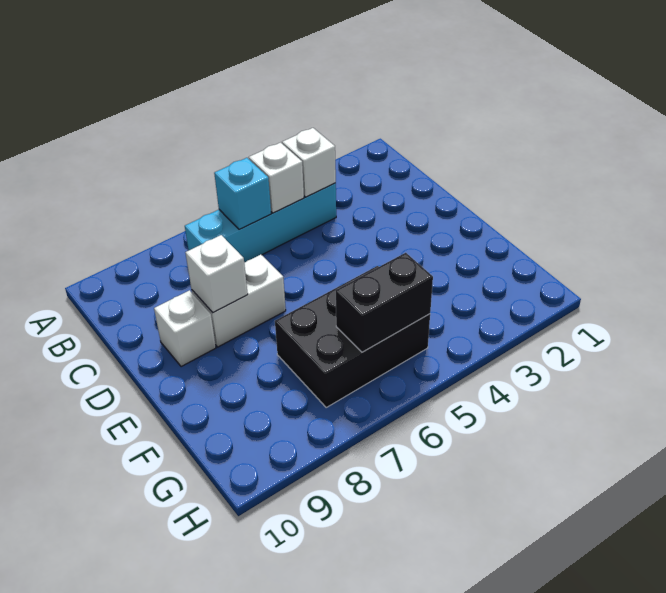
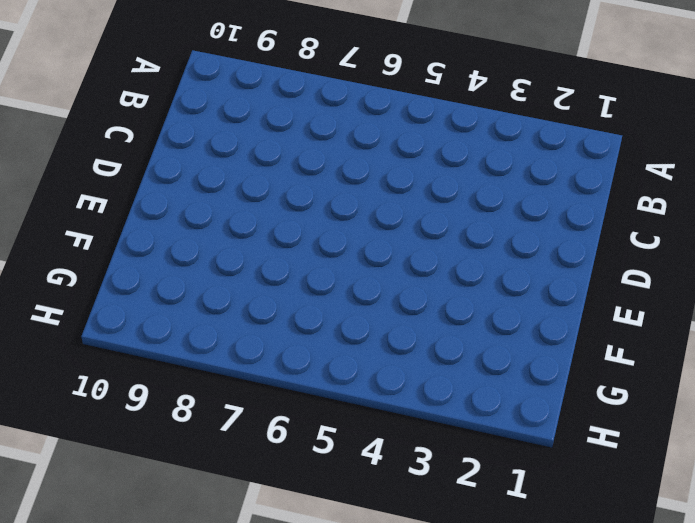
none -> cyan 1x4 brick [185,183,336,263]
none -> white 1x2 brick [192,255,286,347]

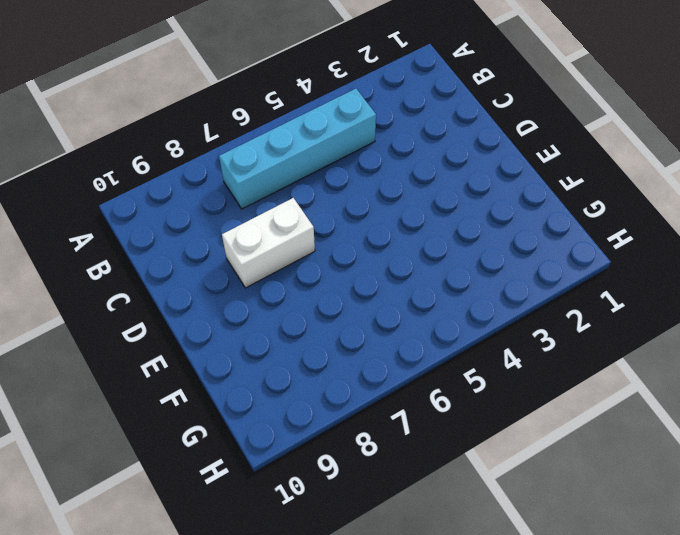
none -> white 1x1 brick [154,290,216,367]
none -> black 2x3 brick [275,266,430,407]

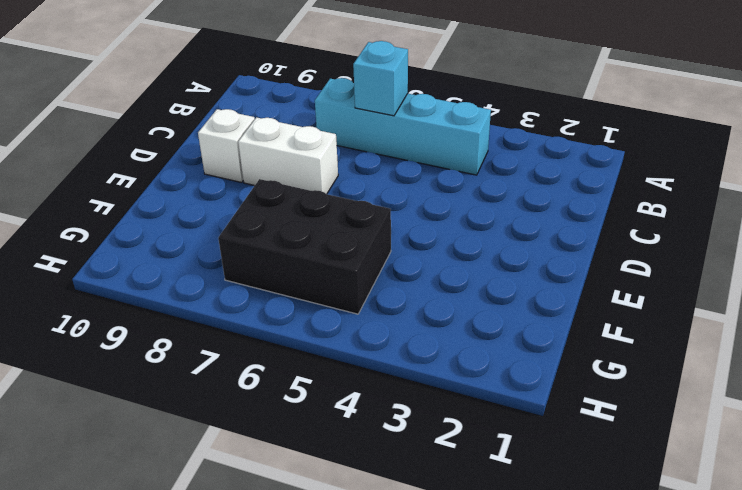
none -> white 1x1 brick [282,128,336,197]
none -> white 1x1 brick [249,143,304,213]

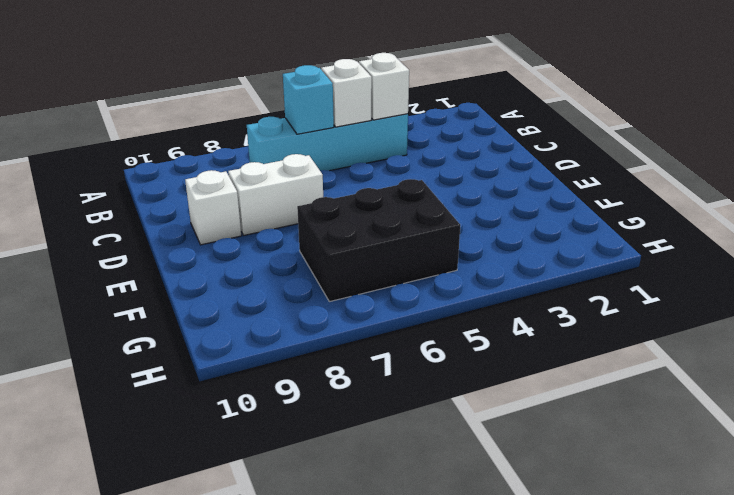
none -> white 1x1 brick [185,235,248,313]
none -> black 1x2 brick [336,253,433,352]

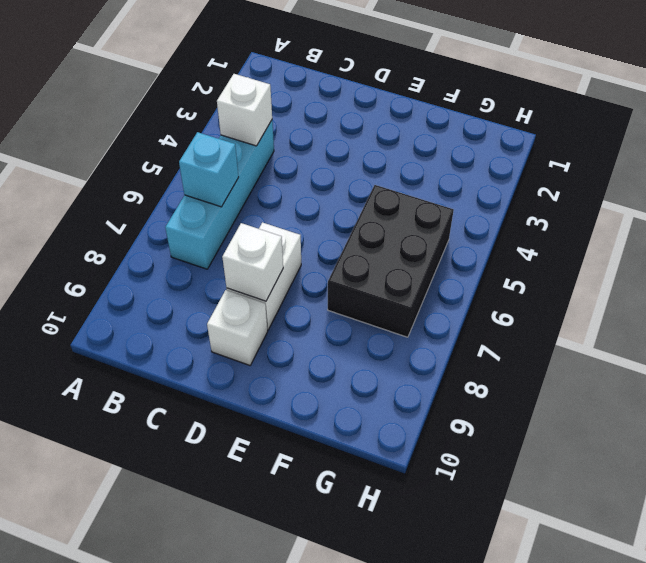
none -> white 1x1 brick [249,143,304,213]
none -> black 1x2 brick [336,253,433,352]

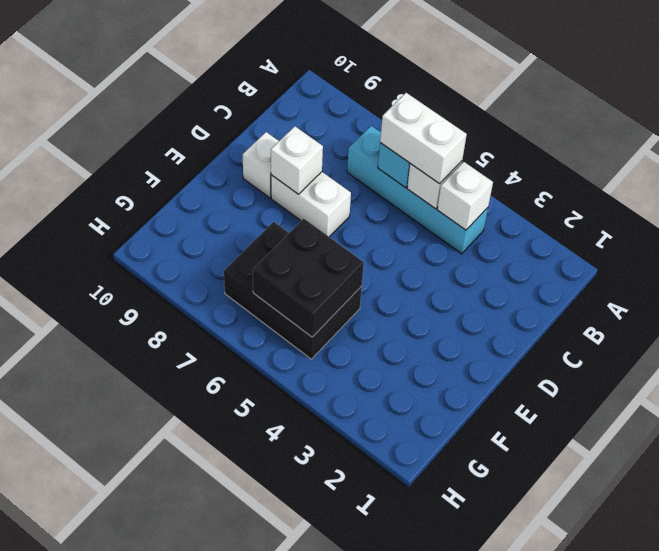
white 1x2 brick [380,93,467,184] -> none
black 2x2 brick [253,219,364,337] -> black 1x2 brick [336,253,433,352]

